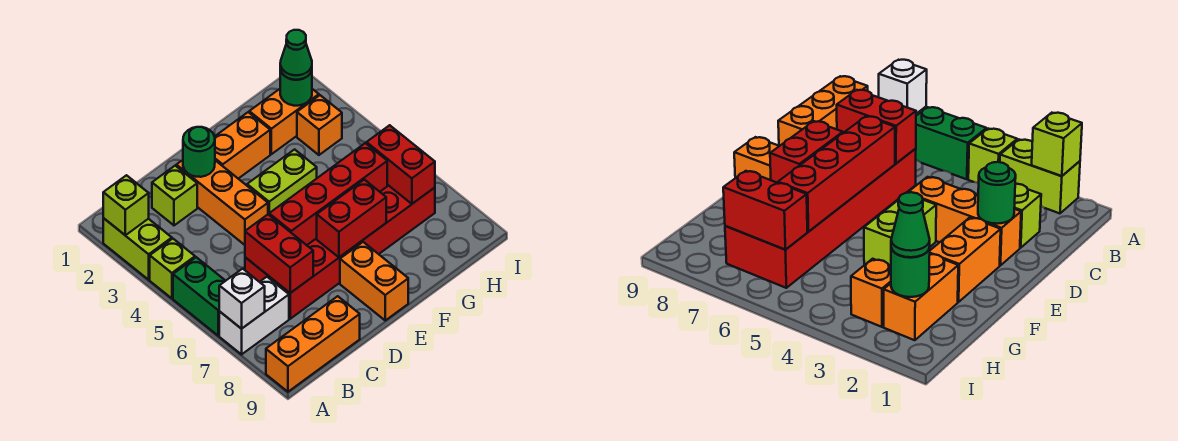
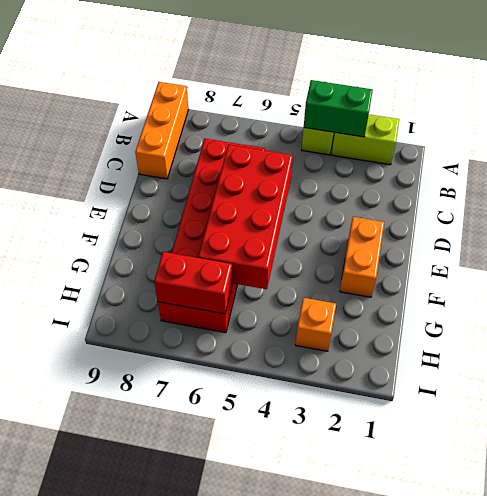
green 1x2 brick [304,80,373,137] -> green 1x2 brick moved to [173,257,225,336]
red 2x4 brick [198,145,293,289] -> red 1x4 brick [269,143,387,245]
none -> white 1x2 brick [219,277,289,354]
none -> lime 1x1 brick [152,166,197,225]
none -> orange 1x3 brick [176,160,268,245]

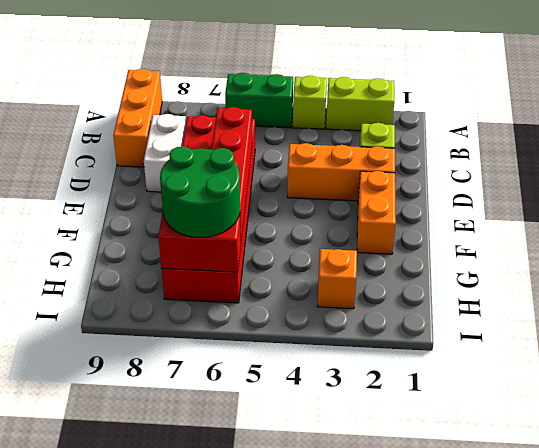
white 1x2 brick [144,114,186,192] -> white 1x2 brick moved to [219,277,289,354]
green 2x2 round brick [160,146,240,237] -> none
none -> lime 1x2 brick [247,149,317,215]
none -> orange 1x2 brick [340,242,408,320]
none -> orange 1x2 brick [249,89,319,154]

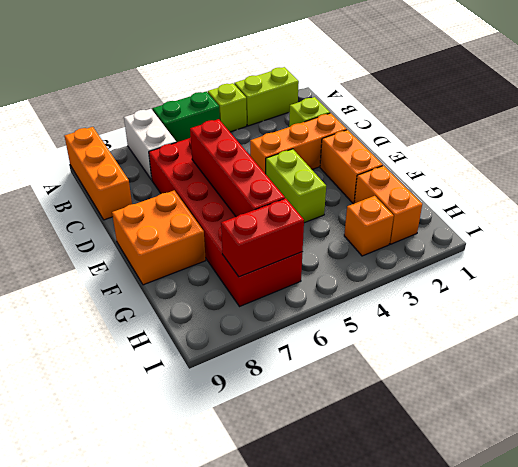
orange 2x2 brick [112,190,206,285] -> orange 1x2 brick [340,242,408,320]
none -> lime 1x1 brick [103,175,149,235]
none -> white 1x1 brick [219,269,265,329]
none -> red 1x2 brick [245,215,313,293]

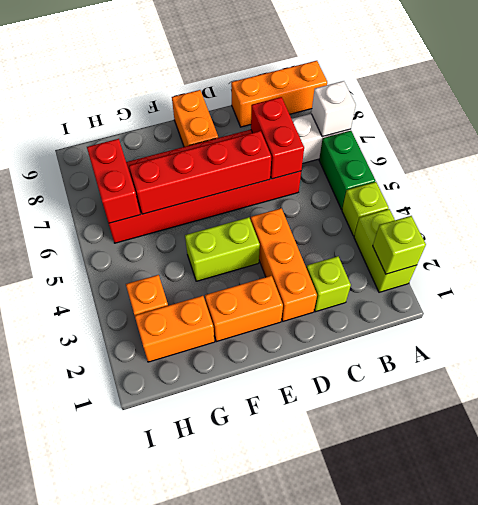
none -> green 1x1 round brick [183,127,215,177]
none -> red 1x2 brick [317,180,386,257]
none -> green 1x1 round brick [280,70,312,106]

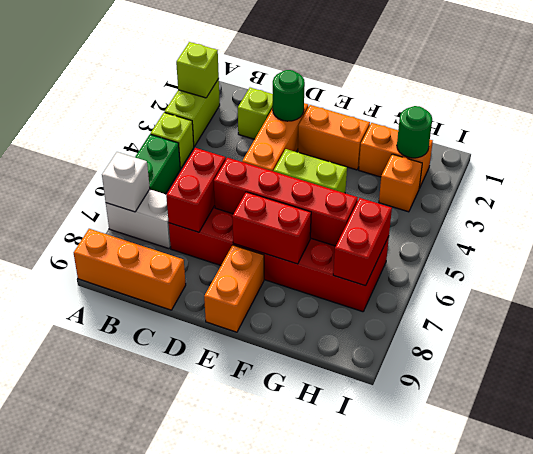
none -> green 1x1 cone [280,30,312,80]

